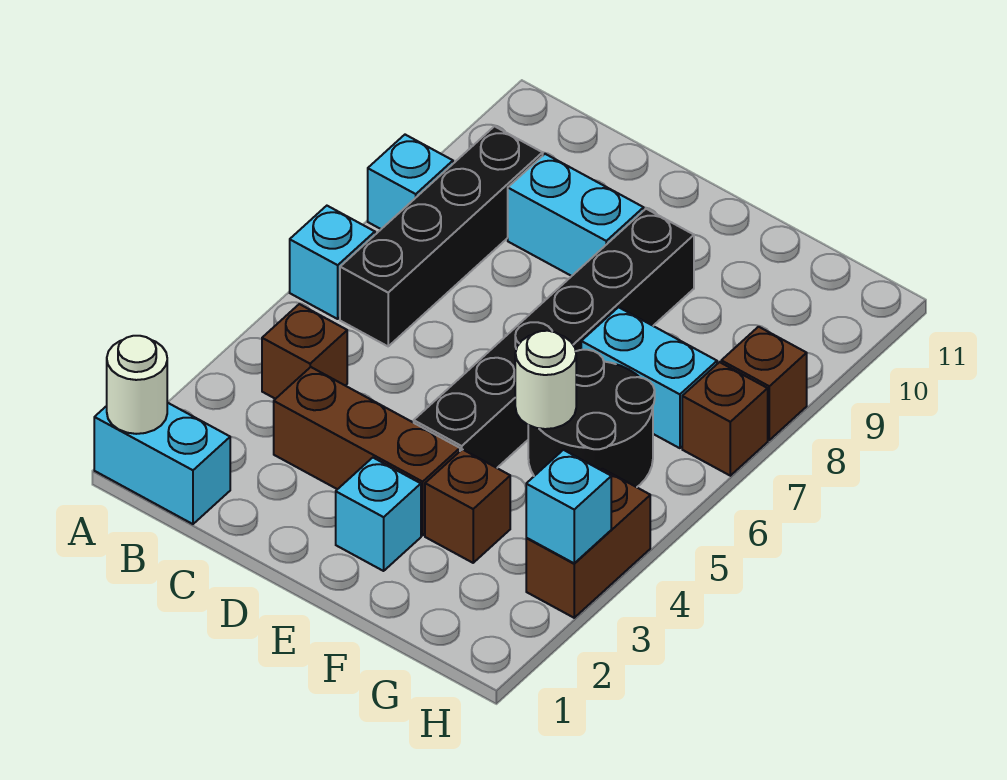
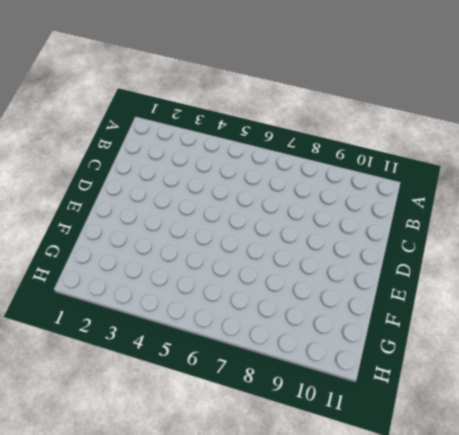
none -> cyan 1x2 brick [94,403,230,524]
none -> cyan 1x1 brick [290,206,375,319]
none -> cyan 1x1 brick [368,135,453,229]

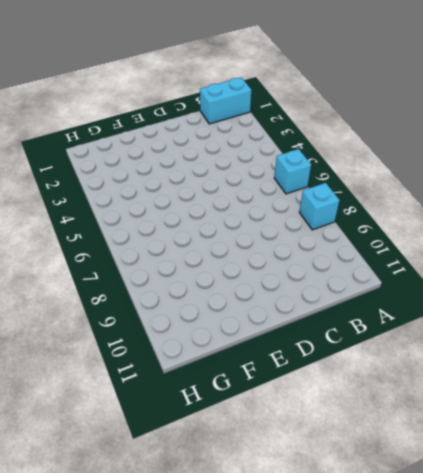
none -> brown 1x1 brick [262,304,347,399]
none -> black 1x4 brick [340,126,543,346]
none -> brown 1x3 brick [274,367,460,535]

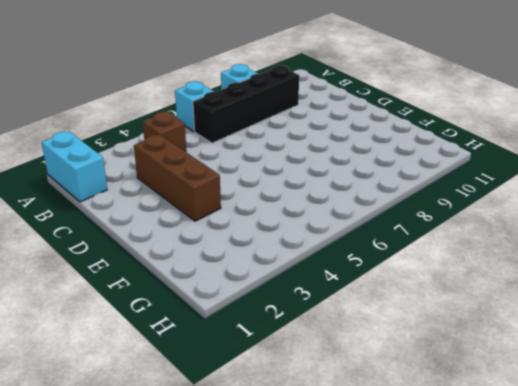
none -> cyan 1x2 brick [508,154,644,276]
none -> cyan 1x1 brick [336,458,421,571]
none -> black 1x6 brick [414,209,694,468]

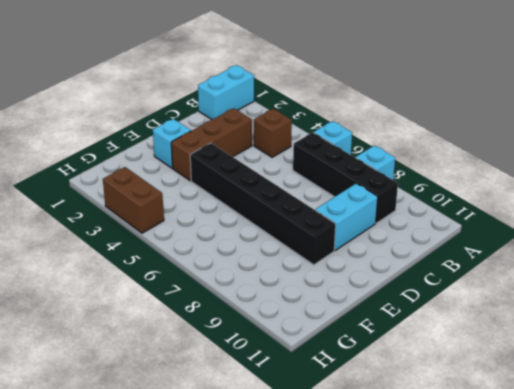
none -> brown 1x1 brick [425,449,510,563]
none -> black 2x2 round brick [528,350,655,487]
none -> cyan 1x2 brick [581,307,717,448]

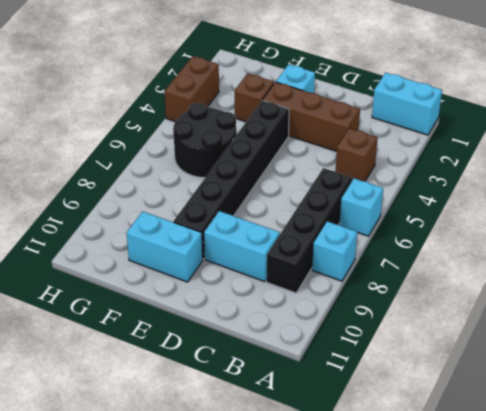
cyan 1x2 brick [127,211,203,282] -> cyan 1x2 brick moved to [581,307,717,448]
none -> brown 1x1 brick [682,362,768,476]
none -> brown 1x1 brick [721,327,807,440]
none -> white 1x1 round brick [107,336,167,434]

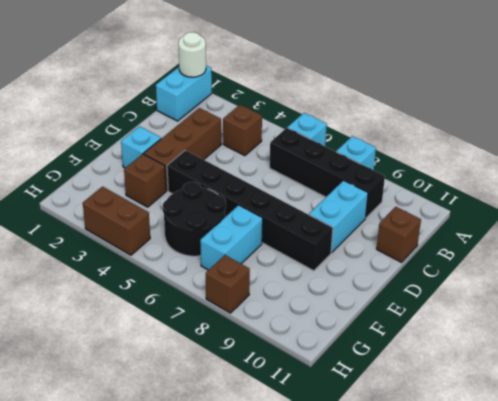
brown 1x1 brick [377,207,421,262] -> brown 1x1 brick moved to [682,362,768,476]
none -> white 1x1 round brick [515,331,576,429]
none -> cyan 1x1 brick [526,450,611,563]

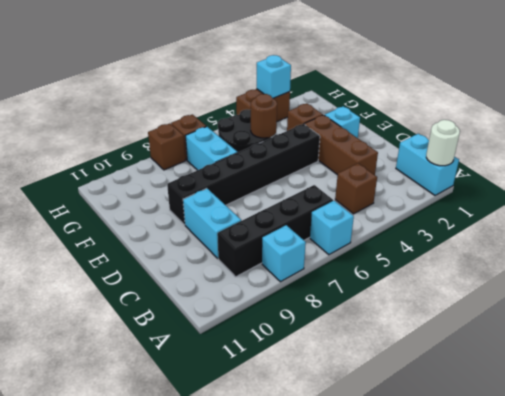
brown 1x1 round brick [251,94,277,138] -> white 1x1 round brick [515,331,576,429]

